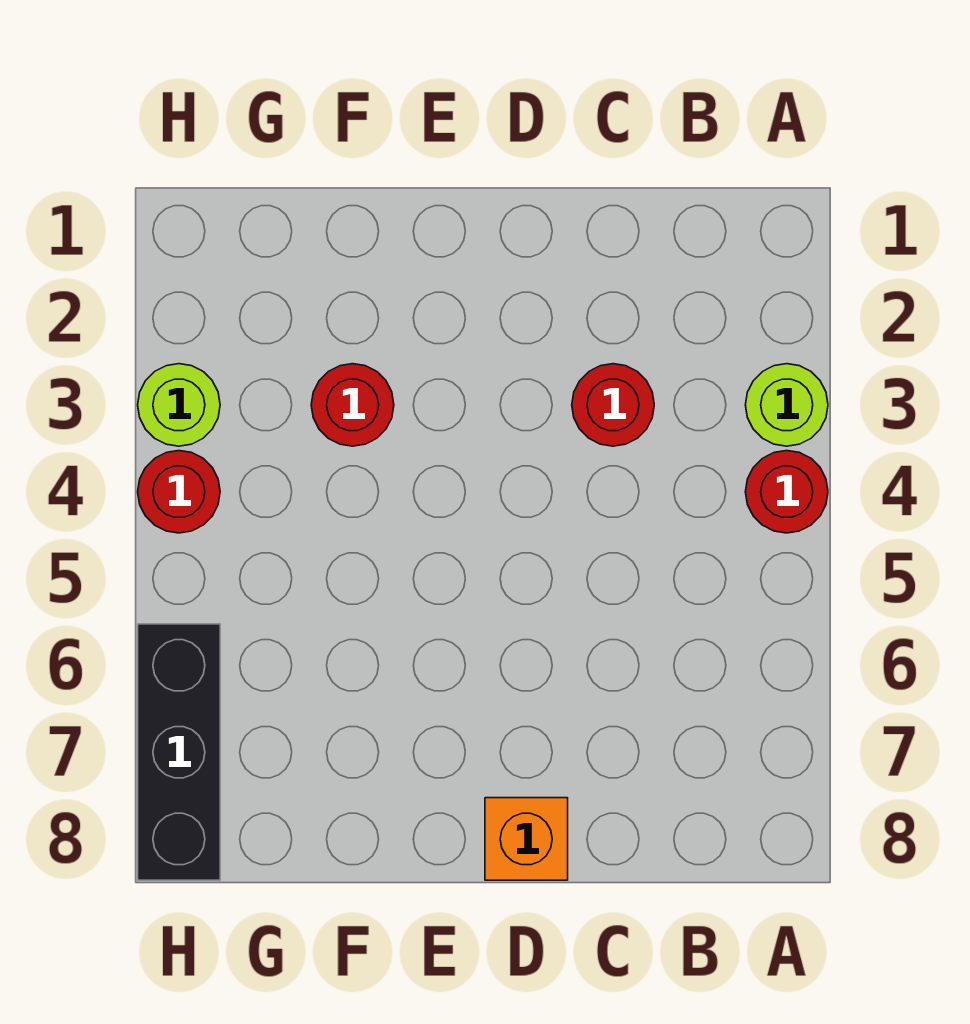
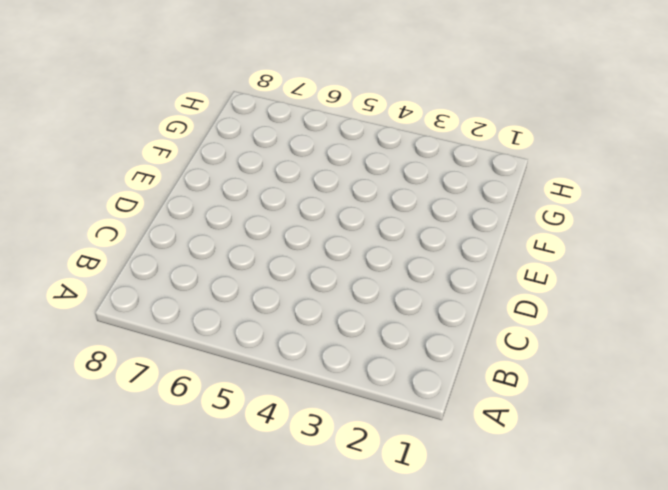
none -> lime 1x1 round brick [746,364,828,446]
none -> red 1x1 round brick [745,451,828,533]

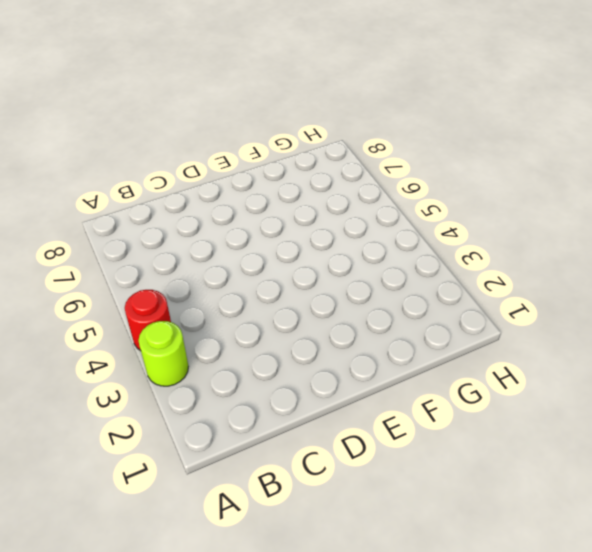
none -> red 1x1 round brick [572,364,654,446]
none -> orange 1x1 brick [485,798,568,880]

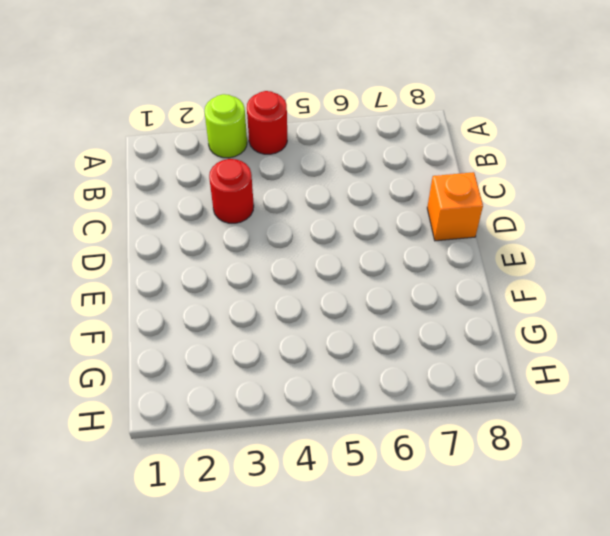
none -> red 1x1 round brick [311,364,394,446]
none -> lime 1x1 round brick [138,364,220,446]

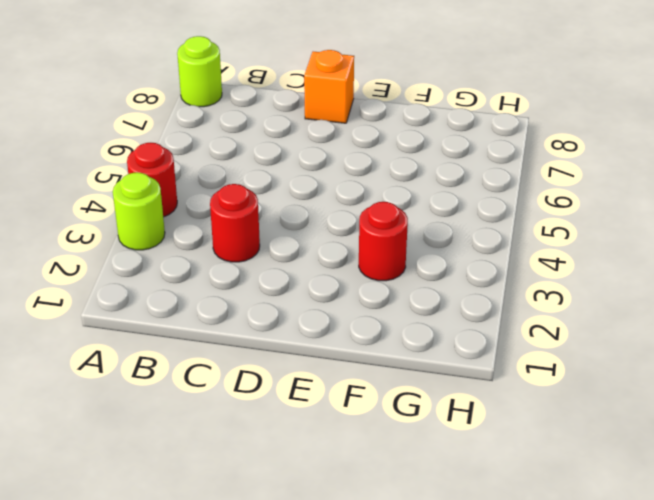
lime 1x1 round brick [177,36,222,107] -> lime 1x1 round brick moved to [138,364,220,446]
none -> red 1x1 round brick [138,451,220,533]
none -> black 1x3 brick [138,624,220,880]

